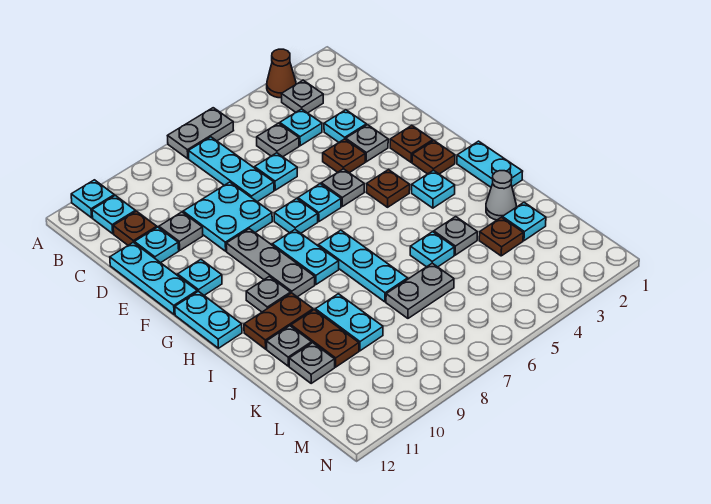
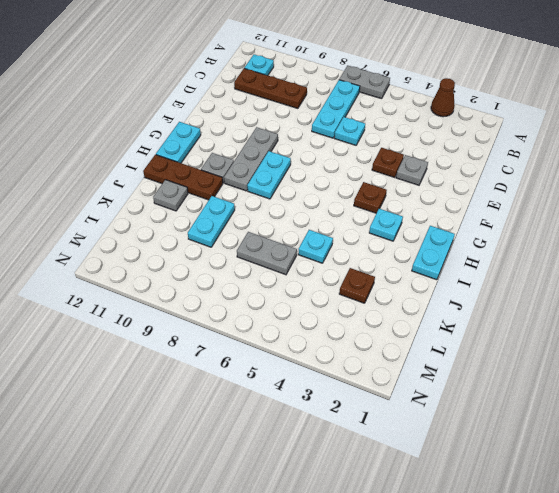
brown 1x3 plate [234,68,307,108] -> brown 1x1 plate [113,211,157,245]
brown 1x3 plate [143,155,223,200] -> brown 1x2 plate [244,293,313,349]
none -> cyan 1x1 plate [71,180,114,218]
none -> grey 1x1 plate [282,80,323,113]
none -> cyan 1x1 plate [280,109,322,146]
none -> grey 1x1 plate [257,123,299,157]

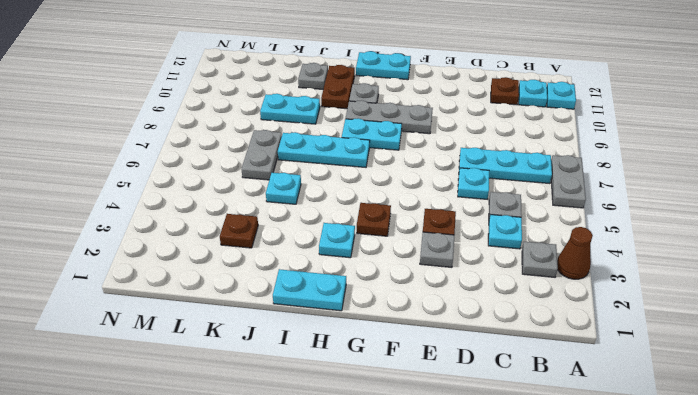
none -> cyan 1x1 plate [324,110,366,142]
none -> cyan 2x2 plate [183,182,272,251]
none -> grey 1x1 plate [159,212,203,250]
none -> cyan 1x1 plate [135,227,179,263]

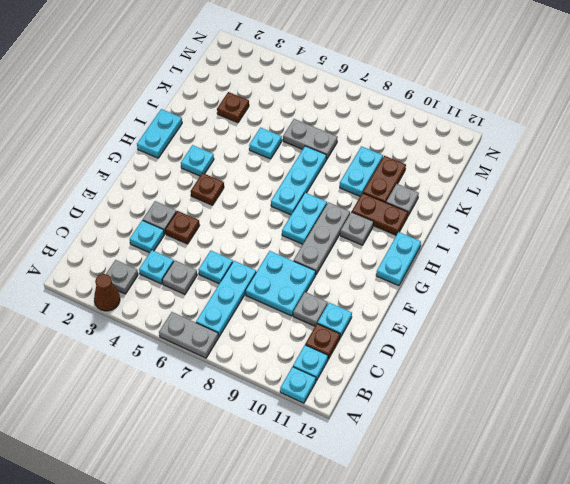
none -> cyan 1x3 plate [110,242,197,315]
none -> brown 1x1 plate [390,126,433,162]
none -> grey 1x1 plate [321,169,364,206]
none -> cyan 1x1 plate [298,184,341,222]

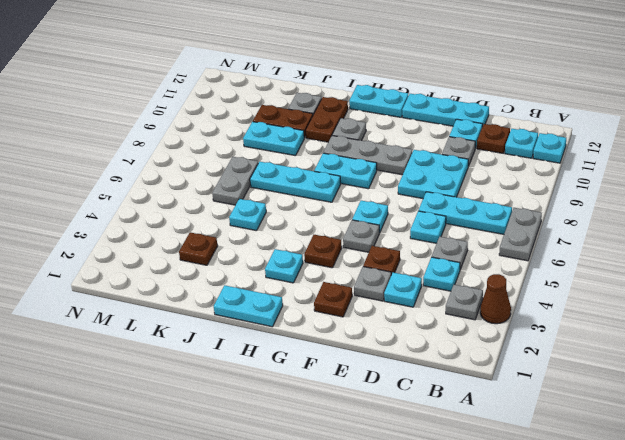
none -> cyan 1x1 plate [274,199,318,233]
none -> cyan 1x1 plate [178,260,222,295]
none -> brown 1x1 plate [412,141,455,174]
none -> grey 1x1 cone [486,171,516,220]

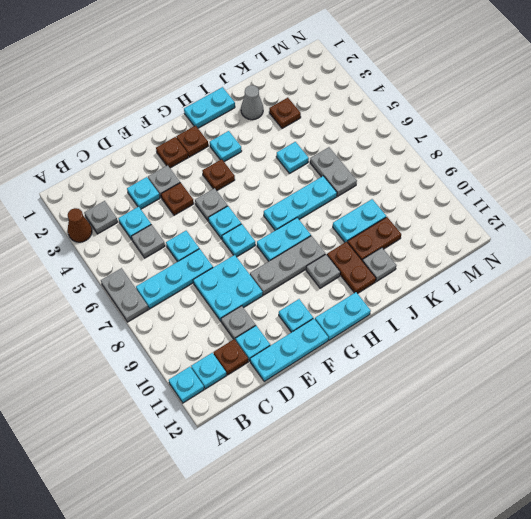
none -> grey 1x1 plate [434,217,477,255]
none -> cyan 1x1 plate [502,202,546,241]
none -> grey 1x1 plate [289,343,335,383]

